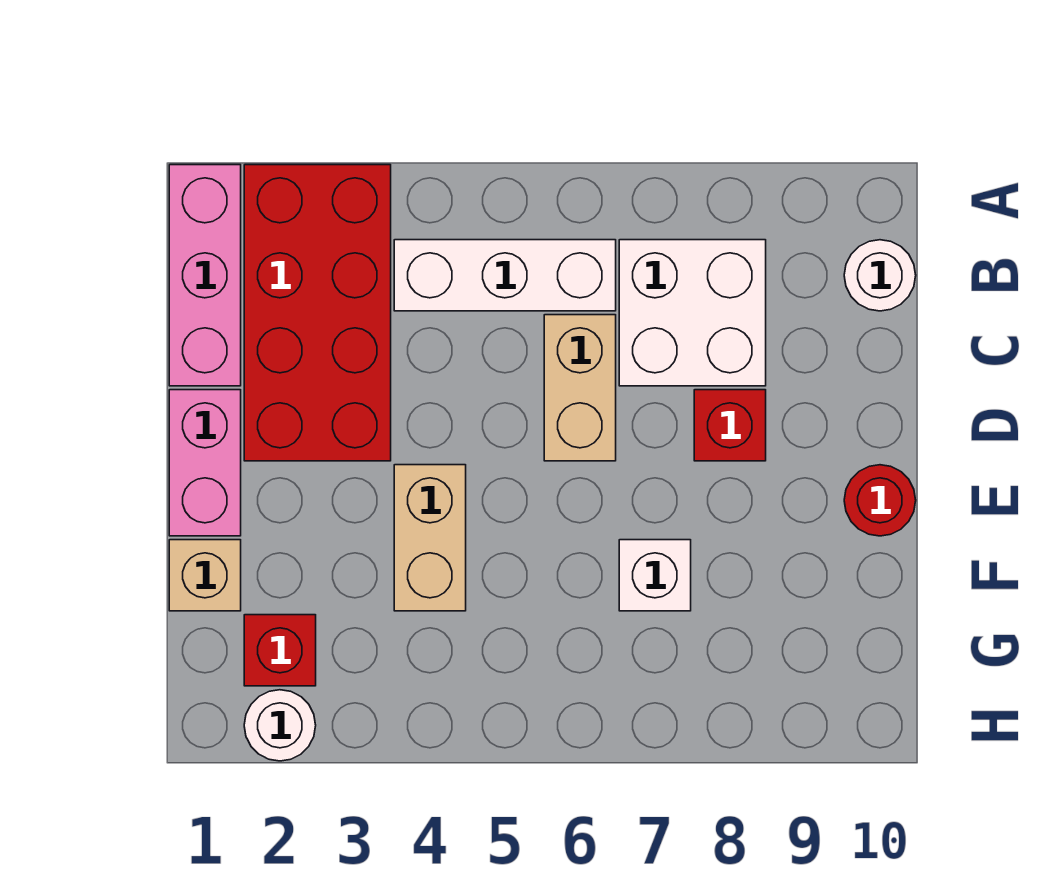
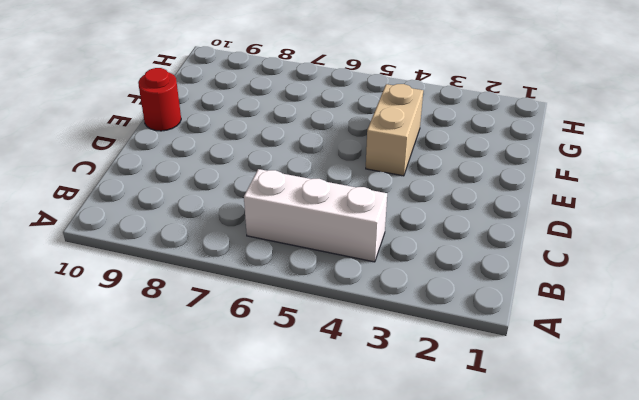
none -> pink 1x3 brick [169,165,241,386]
none -> red 2x4 brick [244,165,391,461]
none -> white 2x2 brick [619,240,766,386]

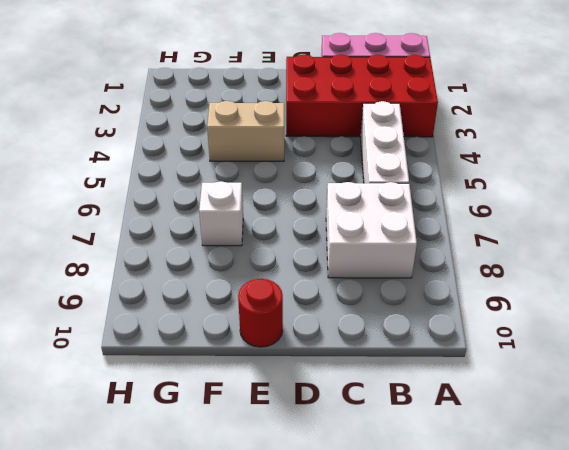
none -> white 1x1 round brick [844,240,916,311]
none -> tan 1x2 brick [544,315,616,461]
none -> pink 1x2 brick [169,390,241,536]

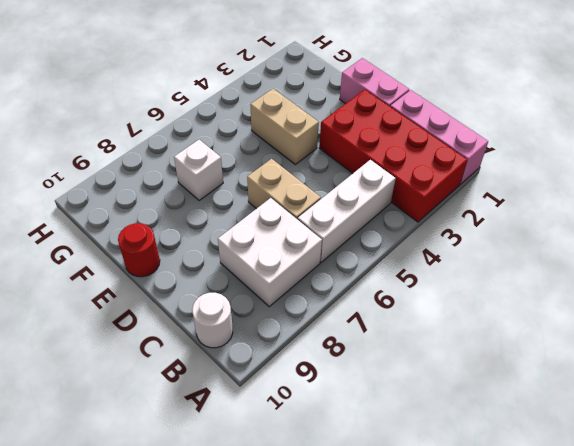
none -> red 1x1 brick [694,390,766,461]
none -> tan 1x1 brick [169,540,241,611]
none -> red 1x1 brick [244,615,316,686]

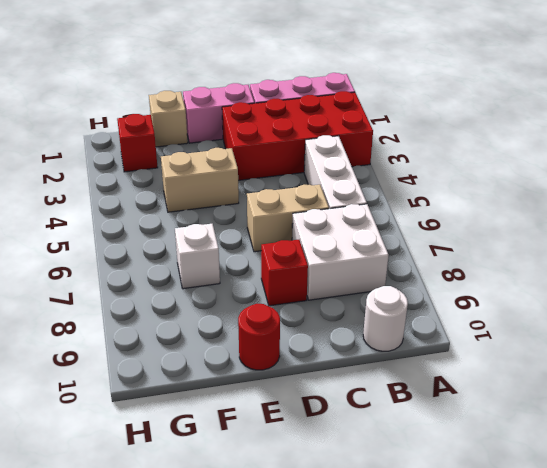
none -> white 1x1 round brick [244,690,316,761]

